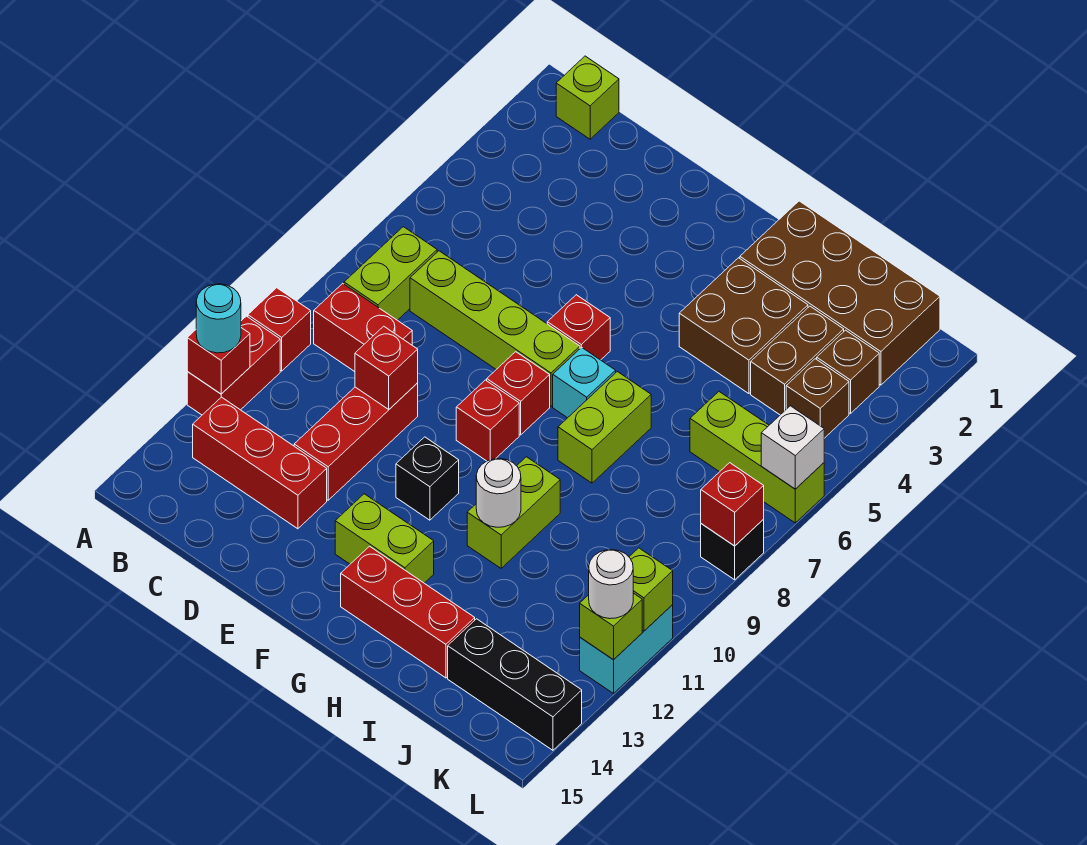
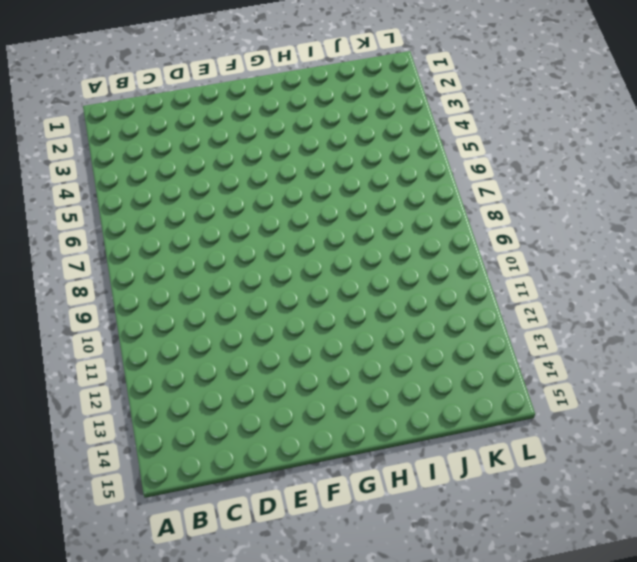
none -> red 1x1 brick [248,288,311,371]
none -> red 1x2 brick [187,316,280,415]
none -> lime 1x1 brick [556,56,619,139]
none -> lime 1x2 brick [344,227,437,320]

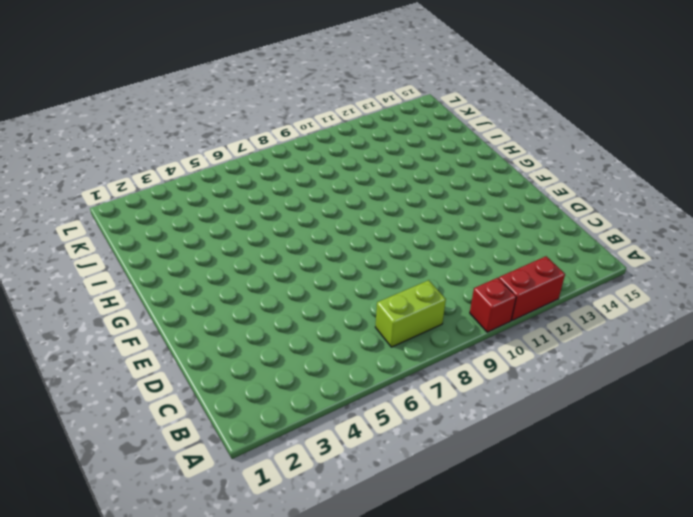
none -> lime 1x1 brick [556,56,619,139]
none -> red 1x2 brick [314,283,412,372]
none -> red 1x3 brick [193,397,327,529]
none -> lime 1x4 brick [410,251,580,406]

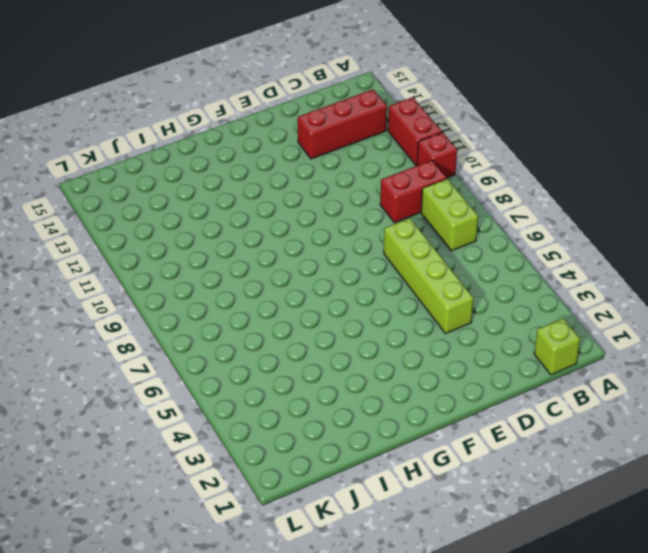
lime 1x4 brick [384,218,473,334] -> lime 1x4 brick turned to [410,251,580,406]
none -> red 1x3 brick [294,383,418,500]
none -> red 1x1 brick [547,295,610,360]
none -> red 1x1 brick [487,352,550,435]
none -> red 1x1 brick [456,380,519,461]

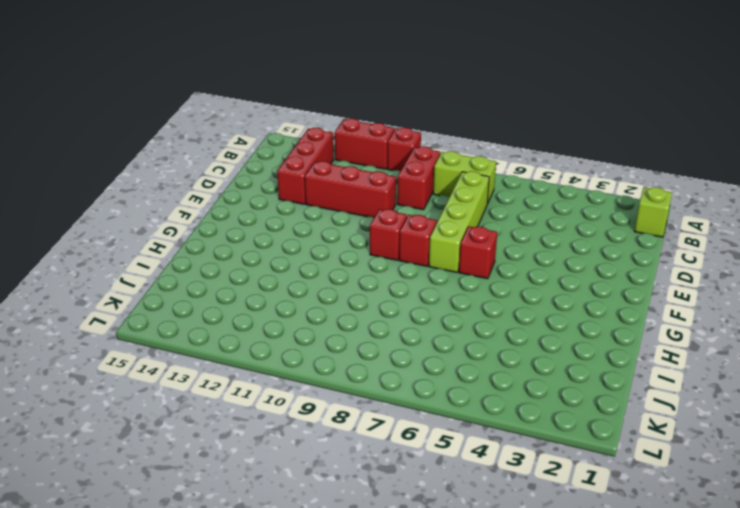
none -> black 1x1 brick [396,437,459,520]
none -> lime 1x2 brick [335,494,434,583]
none -> cyan 1x1 brick [553,347,616,418]
none -> red 1x3 brick [341,546,475,678]

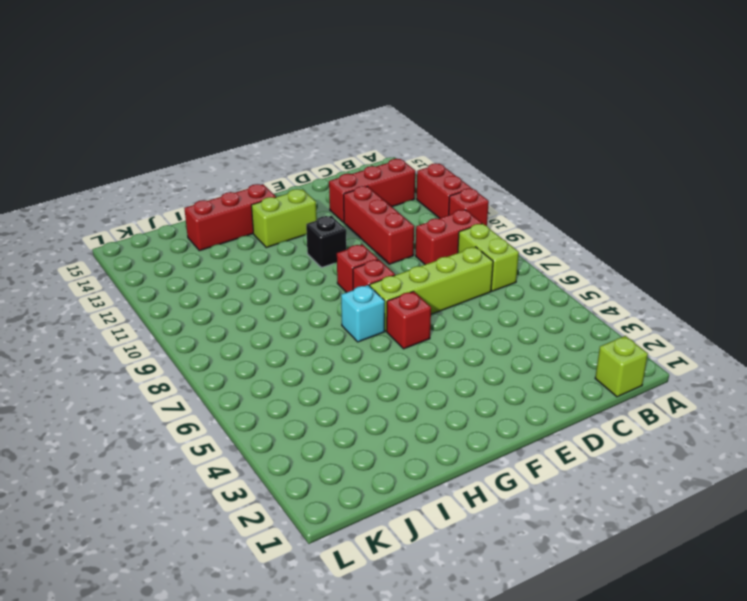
none -> brown 2x4 brick [740,201,940,385]
none -> brown 2x2 brick [679,258,808,394]
none -> lime 1x2 brick [558,372,651,483]
none -> lime 1x2 brick [467,457,560,568]

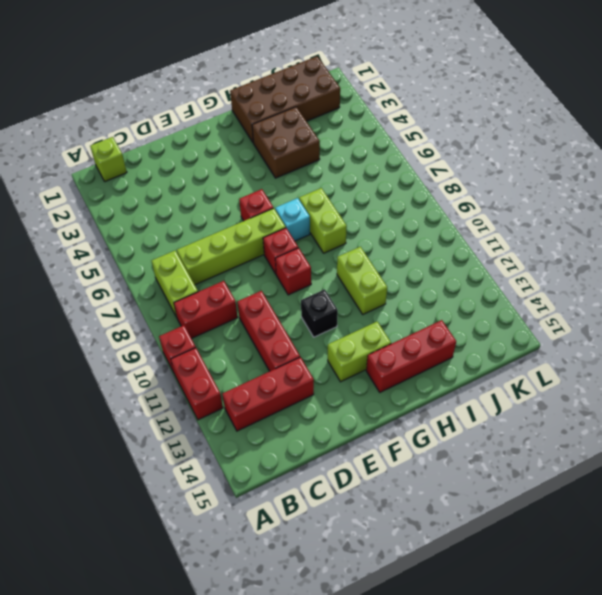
none -> brown 1x2 brick [751,306,844,415]
none -> lime 1x3 brick [690,392,824,523]
none -> black 1x3 brick [448,619,582,750]
none -> brown 1x1 brick [817,330,879,413]

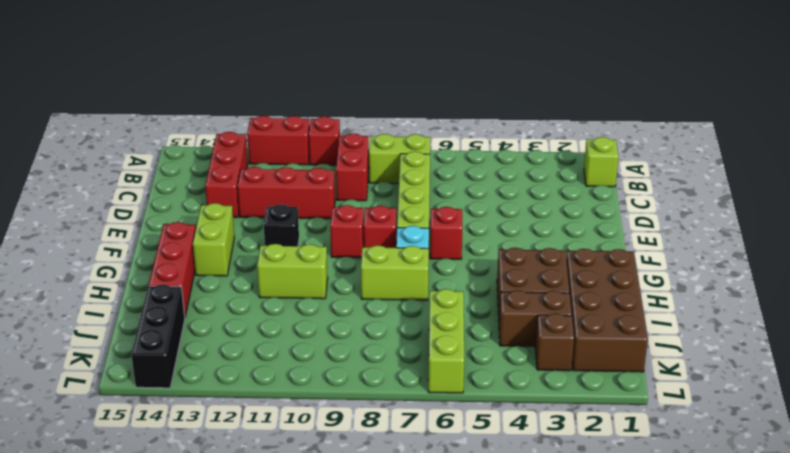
none -> brown 1x1 brick [786,359,849,438]
none -> black 1x1 brick [701,520,764,580]
none -> cyan 1x2 brick [580,605,673,693]
none -> red 1x1 brick [187,328,250,394]

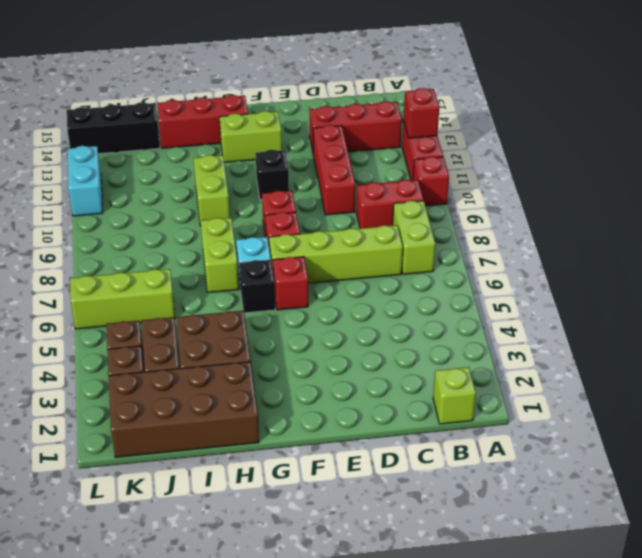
black 1x1 brick [239,260,275,313] -> black 1x1 brick moved to [701,520,764,580]
none -> red 1x1 brick [355,326,418,409]
none -> white 1x1 round brick [476,459,521,527]
none -> white 1x1 brick [761,406,824,489]
none -> red 1x1 brick [701,463,764,546]

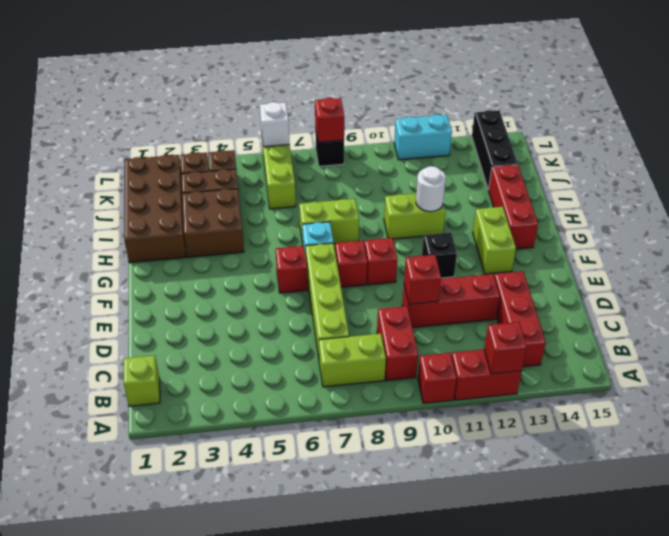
none -> lime 1x1 brick [629,548,673,631]
none -> lime 1x1 brick [580,593,642,660]
none -> cyan 1x1 round brick [196,284,241,353]
none -> white 1x1 round brick [589,550,633,619]

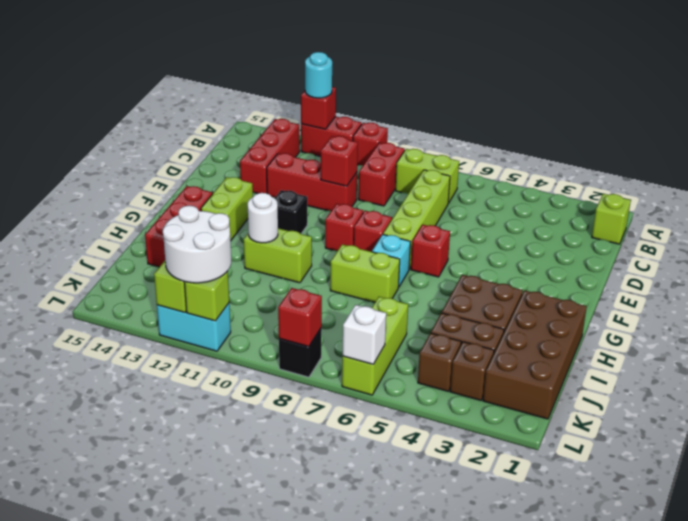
white 2x2 round brick [163,206,231,283] -> white 1x1 round brick [589,550,633,619]
none -> black 1x3 brick [448,619,582,750]

